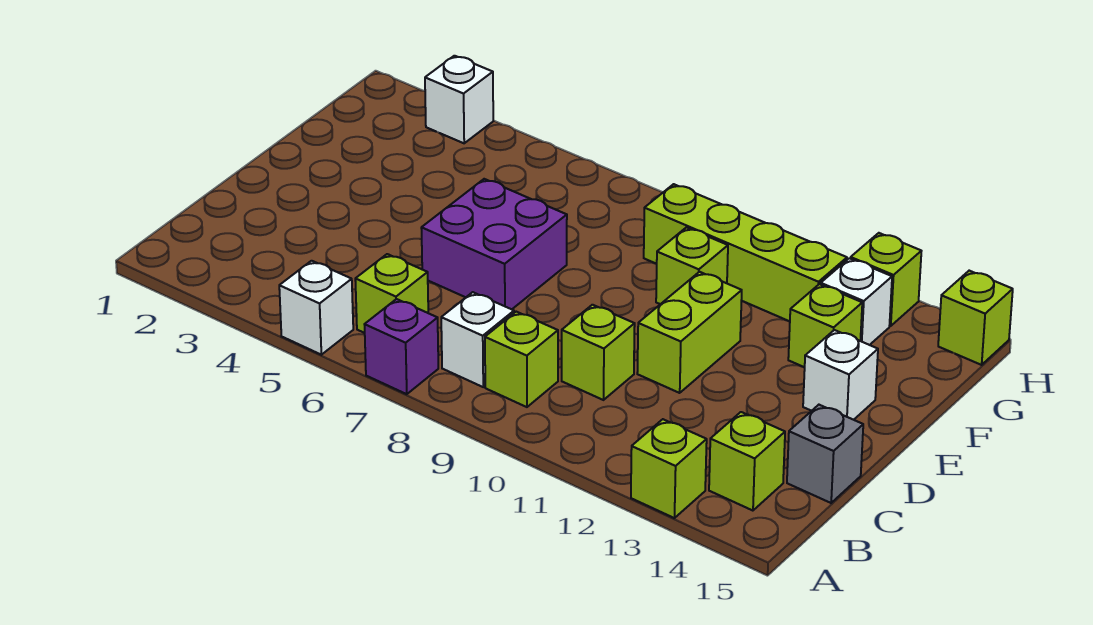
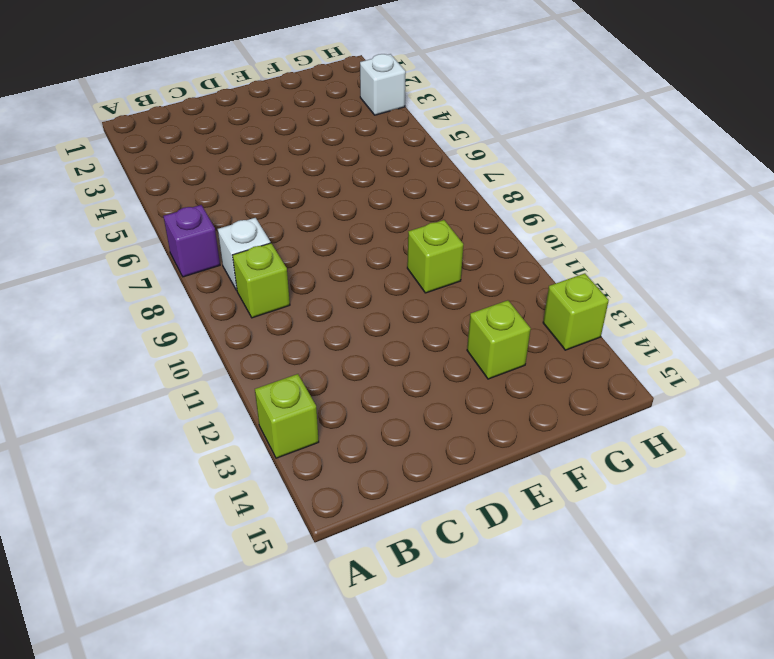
none -> white 1x1 brick [279,261,353,355]
none -> lime 1x1 brick [355,254,428,333]
none -> lime 1x1 brick [709,412,785,511]

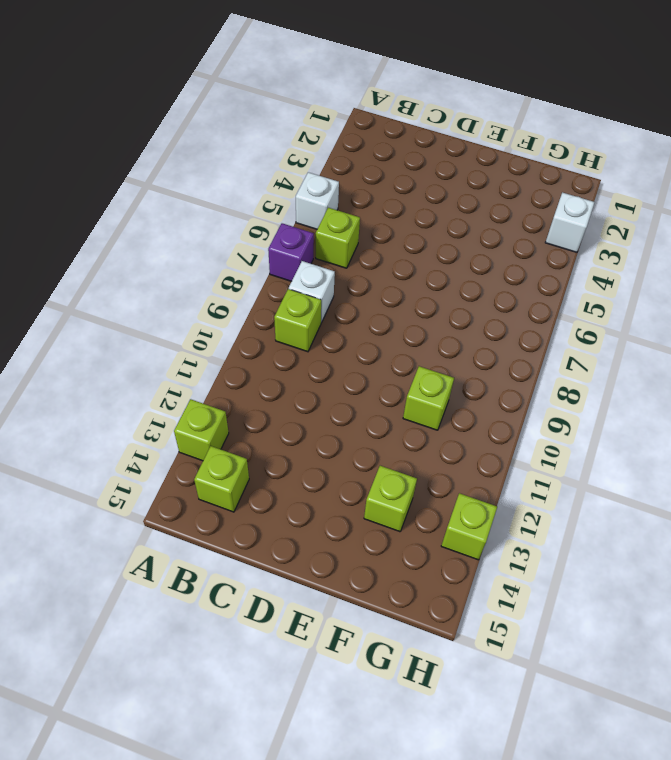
none -> lime 1x1 brick [562,305,635,400]
none -> grey 1x1 brick [787,405,863,503]
none -> purple 2x2 brick [421,179,567,309]

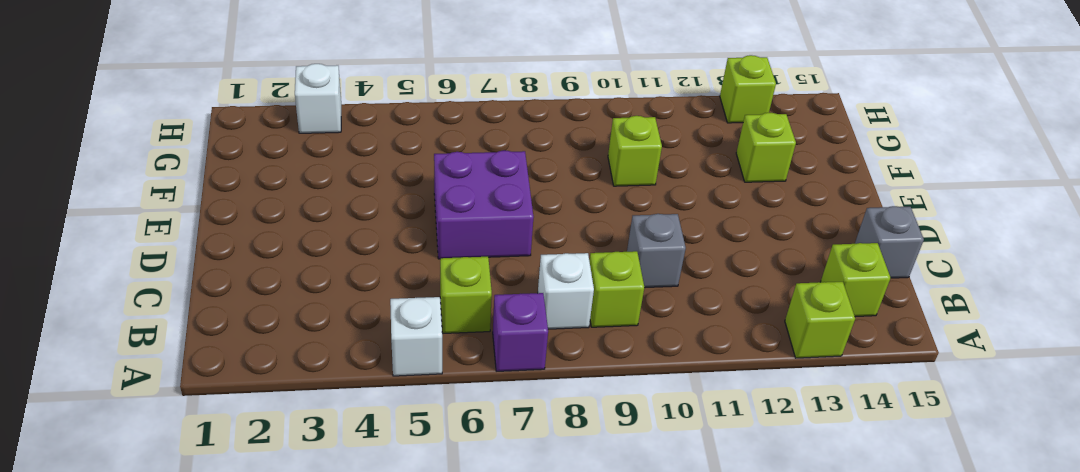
grey 1x1 brick [627,214,686,288] -> lime 1x1 brick [562,305,635,400]
none -> lime 1x2 brick [637,272,742,393]
none -> white 1x1 brick [803,330,878,420]
none -> lime 1x4 brick [644,184,847,322]

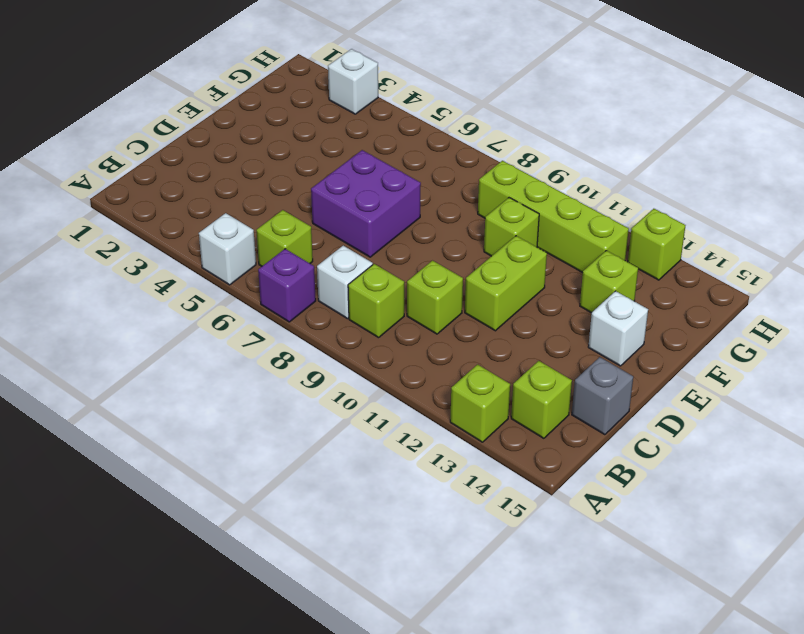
none -> white 1x1 brick [821,258,892,345]
none -> lime 1x1 brick [938,271,1013,365]

